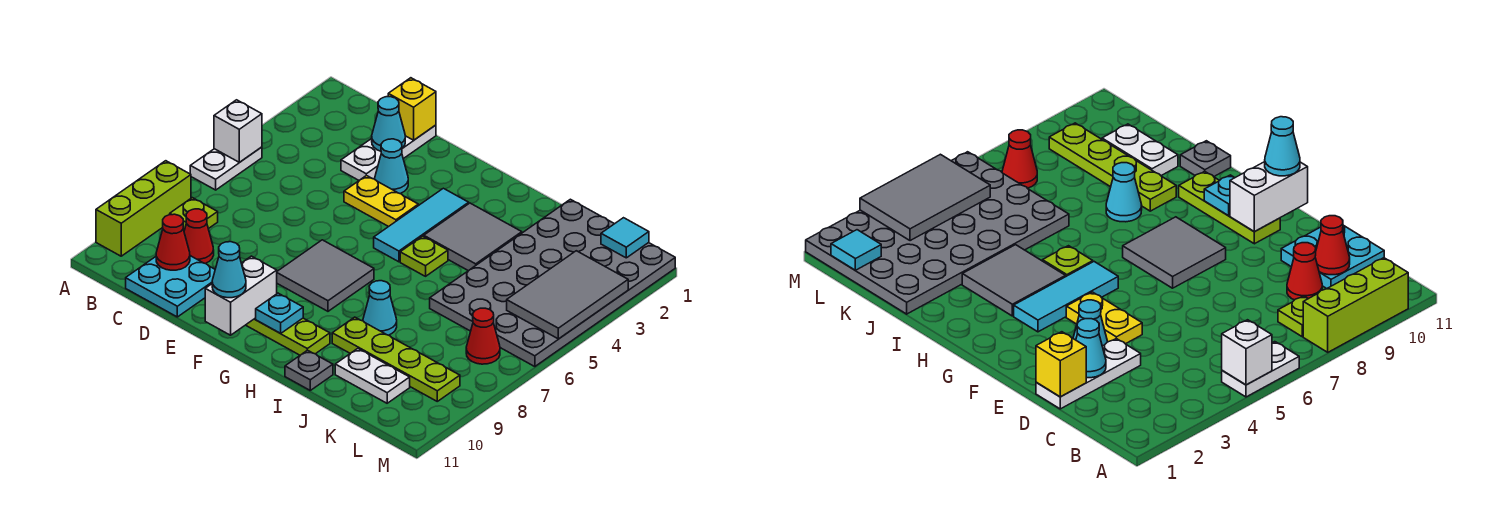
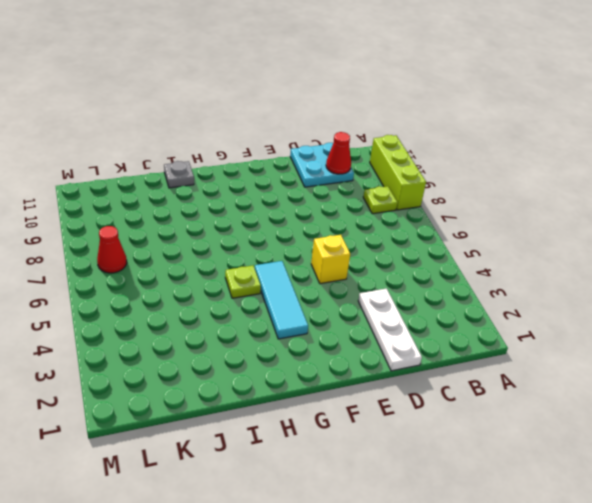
yellow 1x1 brick [311,235,350,284] -> yellow 1x1 brick moved to [388,78,436,140]
none -> white 1x2 plate [190,147,262,190]
none -> red 1x1 cone [184,209,214,264]
none -> cyan 1x1 cone [375,139,408,194]

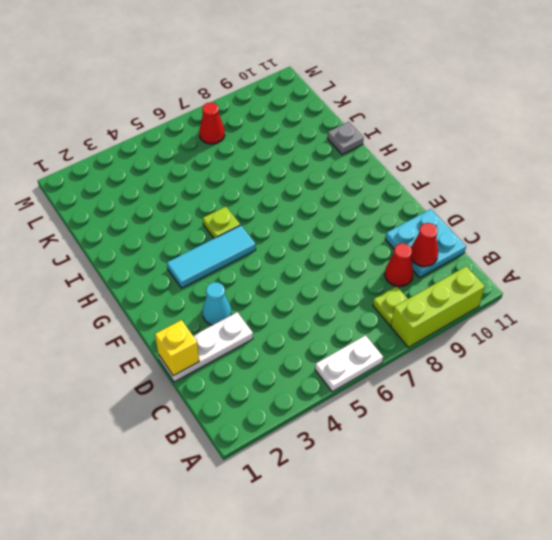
none -> yellow 1x2 plate [344,175,418,227]
none -> grey 2x2 tile [277,240,374,311]
none -> lime 1x3 plate [246,318,330,355]

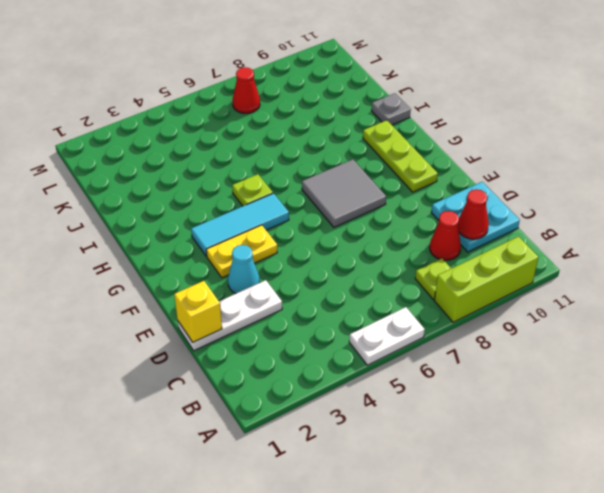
yellow 1x2 plate [206,225,277,278] -> yellow 1x2 plate turned to [344,175,418,227]
none -> grey 2x2 tile [424,203,522,271]
none -> cyan 1x1 cone [363,281,397,335]
none -> lime 1x4 plate [332,317,460,401]

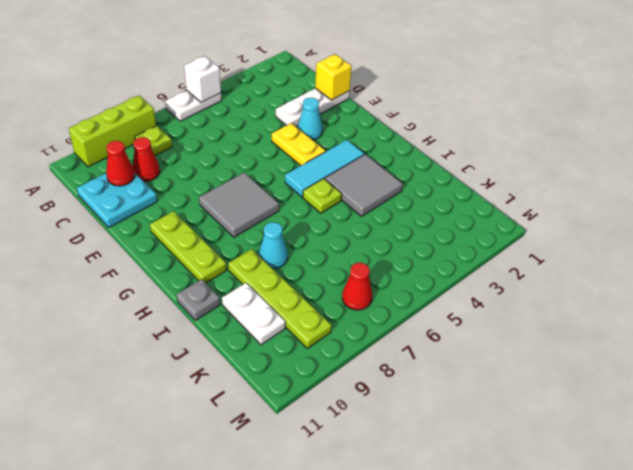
none -> grey 4x6 plate [430,199,675,367]
none -> cyan 1x1 cone [372,97,405,151]
none -> white 1x2 brick [205,256,277,335]

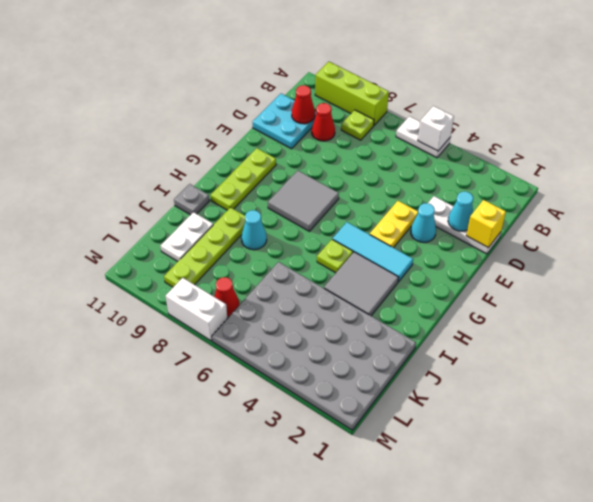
white 1x2 brick [166,278,227,341] -> white 1x2 brick moved to [205,256,277,335]
none -> cyan 1x1 plate [256,293,303,333]
none -> cyan 1x1 tile [601,218,649,258]
none -> grey 2x3 tile [507,251,628,339]

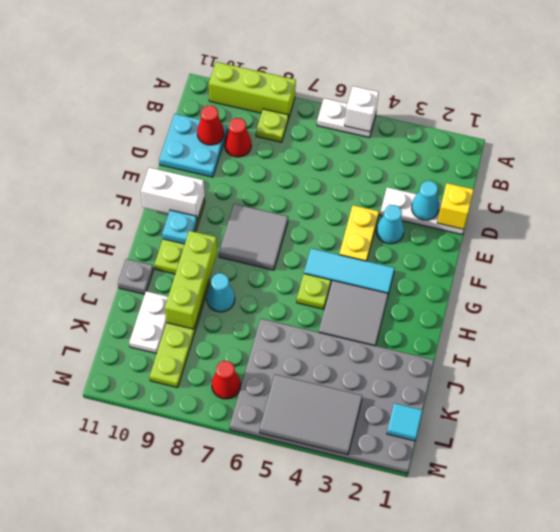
lime 1x3 brick [165,231,217,329] -> none
none -> cyan 1x1 cone [212,242,246,298]

